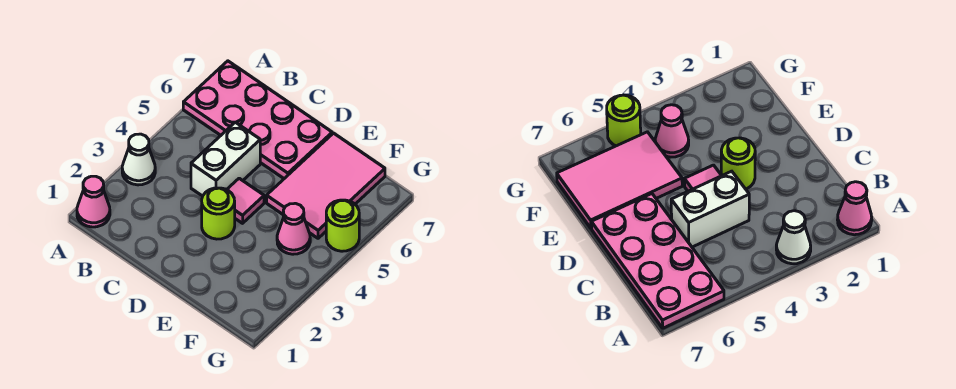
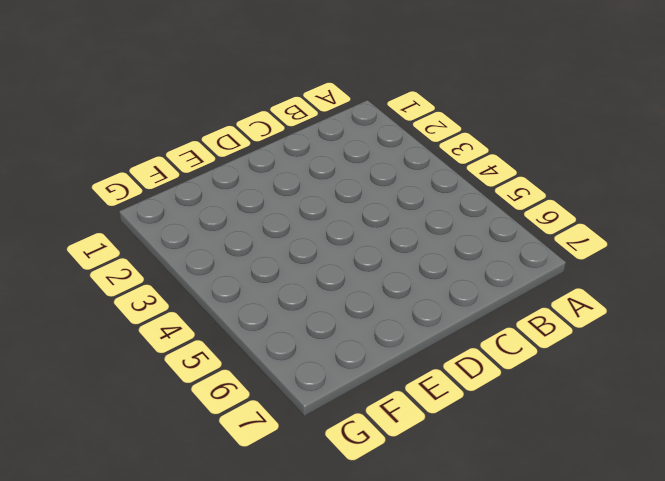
none -> pink 1x1 cone [77,176,110,227]
none -> white 1x1 cone [122,134,155,185]

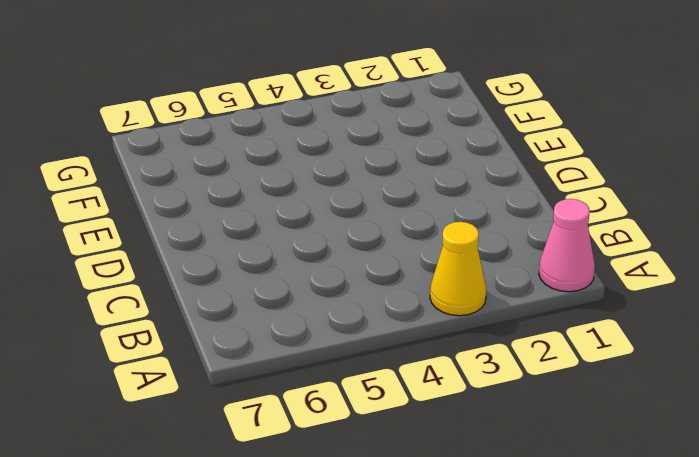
yellow 1x1 cone [430,222,486,316] -> white 1x1 cone [122,134,155,185]
none -> pink 2x4 plate [183,61,332,179]
none -> white 1x2 brick [191,122,260,196]

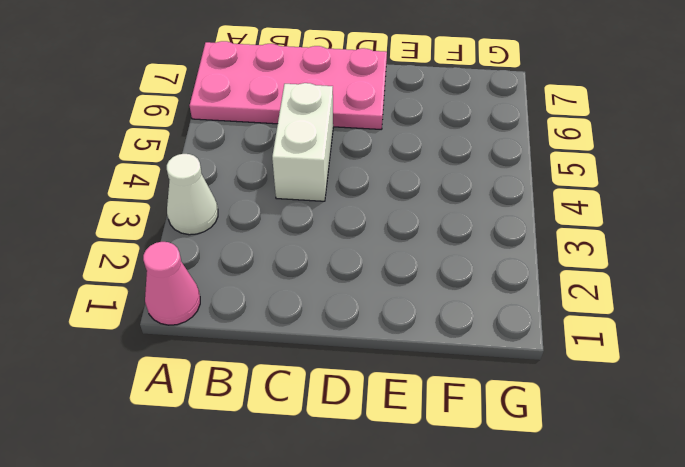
none -> lime 1x1 round brick [202,188,235,239]
none -> pink 1x1 tile [227,178,264,223]

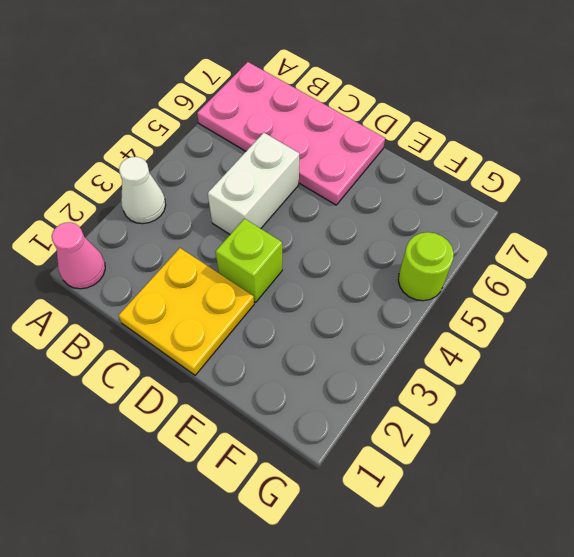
yellow 2x2 plate [118,248,254,375] -> none
lime 1x1 brick [215,219,282,302] -> lime 1x1 round brick [202,188,235,239]
none -> pink 1x1 tile [227,178,264,223]
none -> pink 2x3 tile [267,133,385,238]

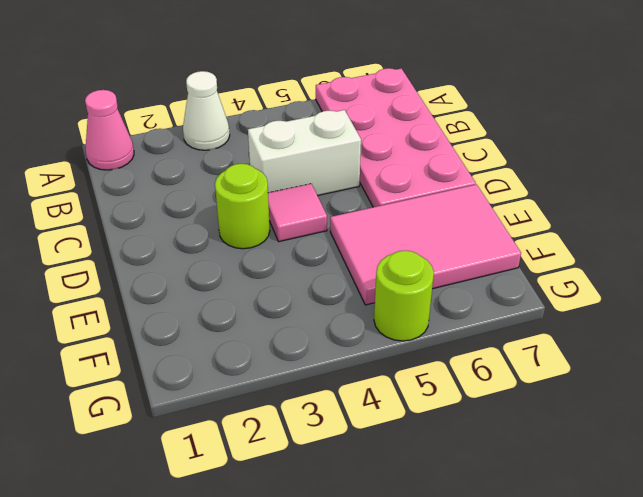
none -> pink 1x1 cone [277,203,310,254]

